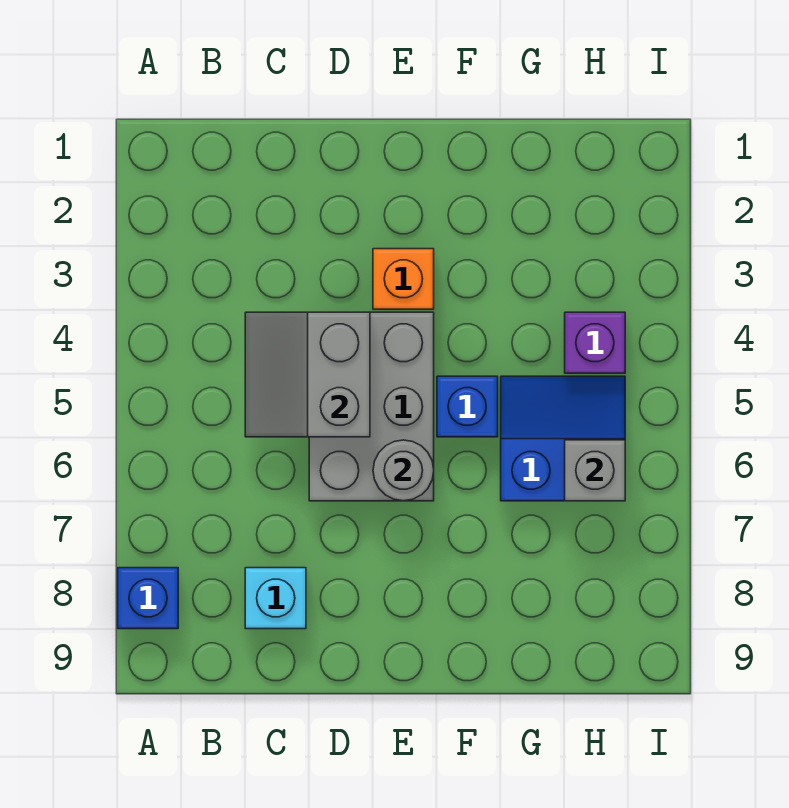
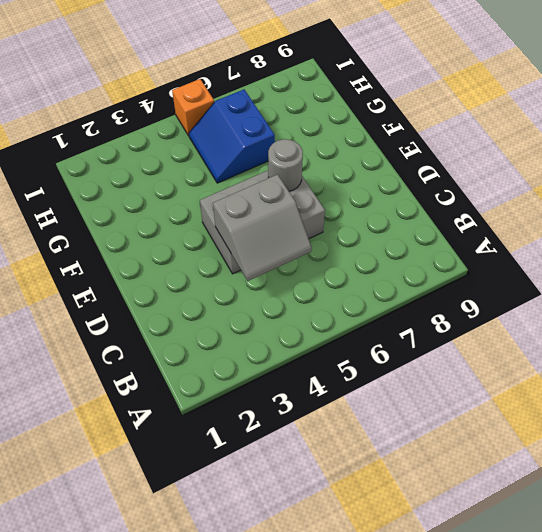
orange 1x1 brick [172,79,214,136] -> orange 1x1 brick moved to [373,249,434,309]
none -> blue 1x1 brick [118,568,178,629]
none -> cyan 1x1 brick [245,568,306,629]

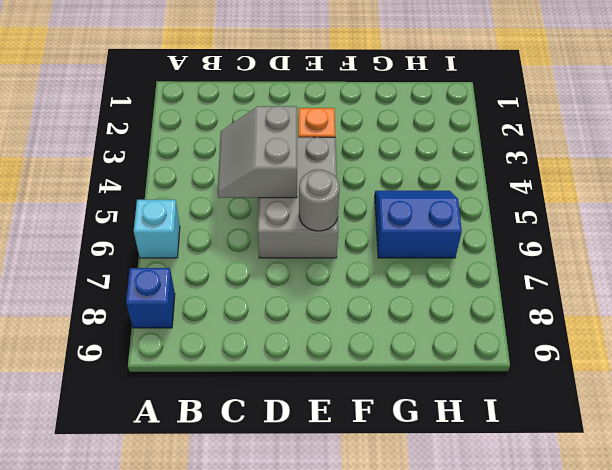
cyan 1x1 brick [134,200,180,258] -> cyan 1x1 brick moved to [245,568,306,629]
none -> blue 1x1 brick [437,376,498,437]
none -> purple 1x1 brick [565,312,625,373]

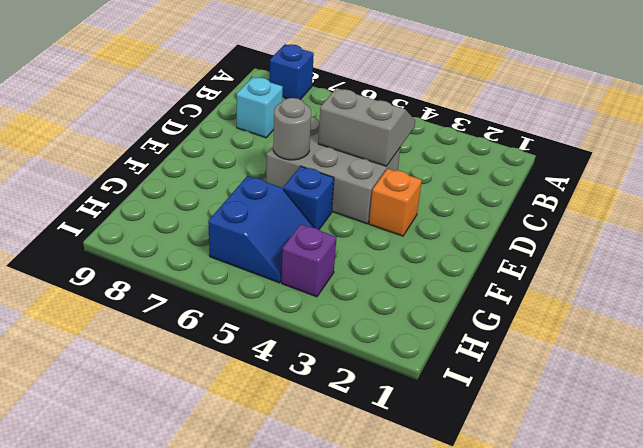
none -> grey 1x1 brick [565,440,625,501]

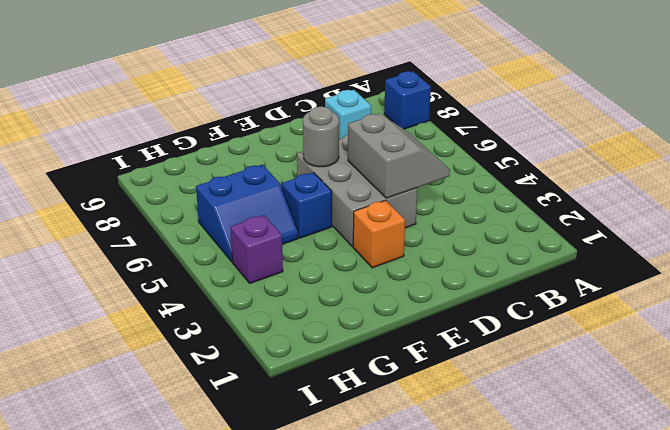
none -> grey 1x1 brick [565,440,625,501]

